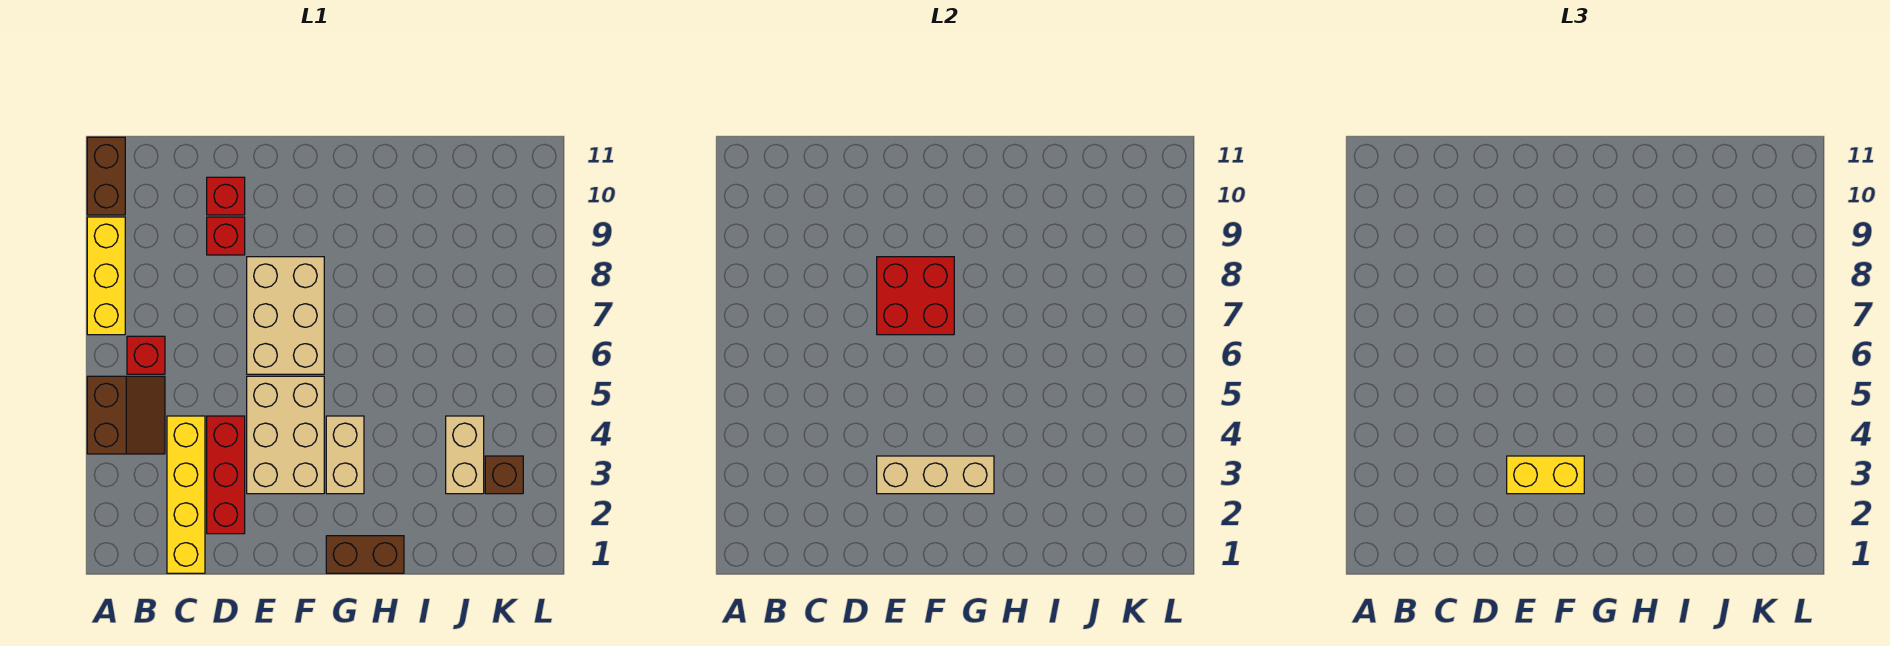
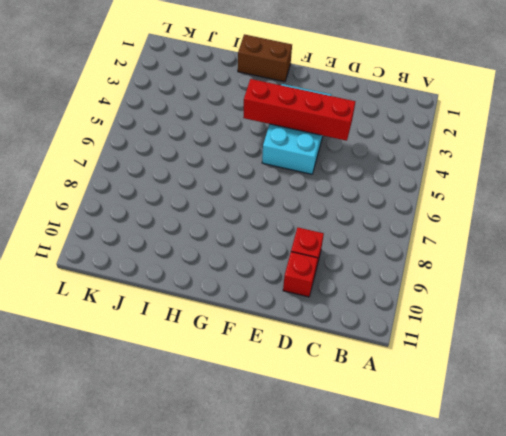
red 1x4 brick [243,79,355,141] -> none
cyan 2x3 brick [262,84,331,174] -> tan 2x3 brick [247,376,324,494]
none -> brown 2x2 slope [87,376,165,454]
none -> yellow 1x3 brick [87,217,125,335]
none -> brown 1x2 brick [87,137,125,215]

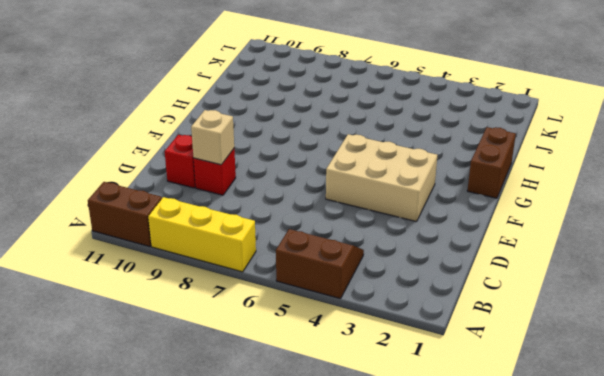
tan 1x1 brick [191,110,234,165] -> none
none -> red 1x1 brick [127,336,165,374]
none -> yellow 1x4 brick [167,416,205,573]
none -> red 1x3 brick [207,416,245,534]

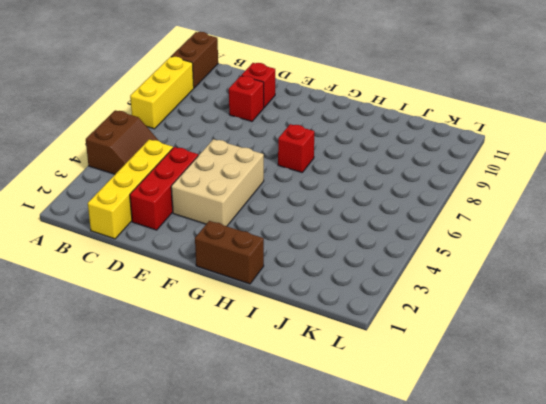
red 1x1 brick [278,124,314,172] -> red 1x1 brick moved to [127,336,165,374]
none -> tan 2x3 brick [247,257,324,374]
none -> tan 1x2 brick [326,416,364,494]
none -> tan 1x2 brick [446,416,484,494]

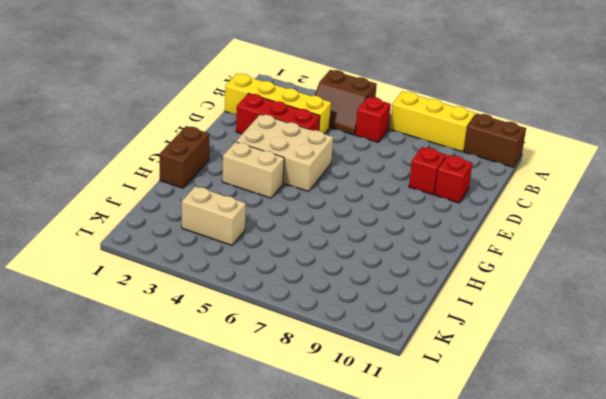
none -> tan 2x3 brick [247,257,324,374]
none -> brown 1x1 brick [485,456,523,494]
none -> tan 1x3 brick [877,456,994,494]

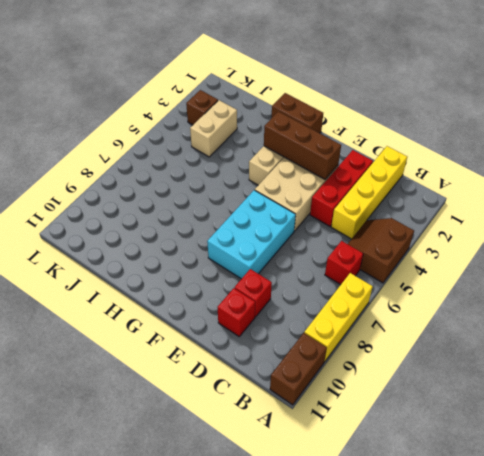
brown 1x3 brick [264,112,341,179] -> tan 1x3 brick [877,456,994,494]
cyan 2x3 brick [207,190,296,279] -> tan 2x3 brick [247,257,324,374]
none -> red 2x2 brick [877,257,954,335]
none -> yellow 1x2 brick [1507,456,1584,494]

